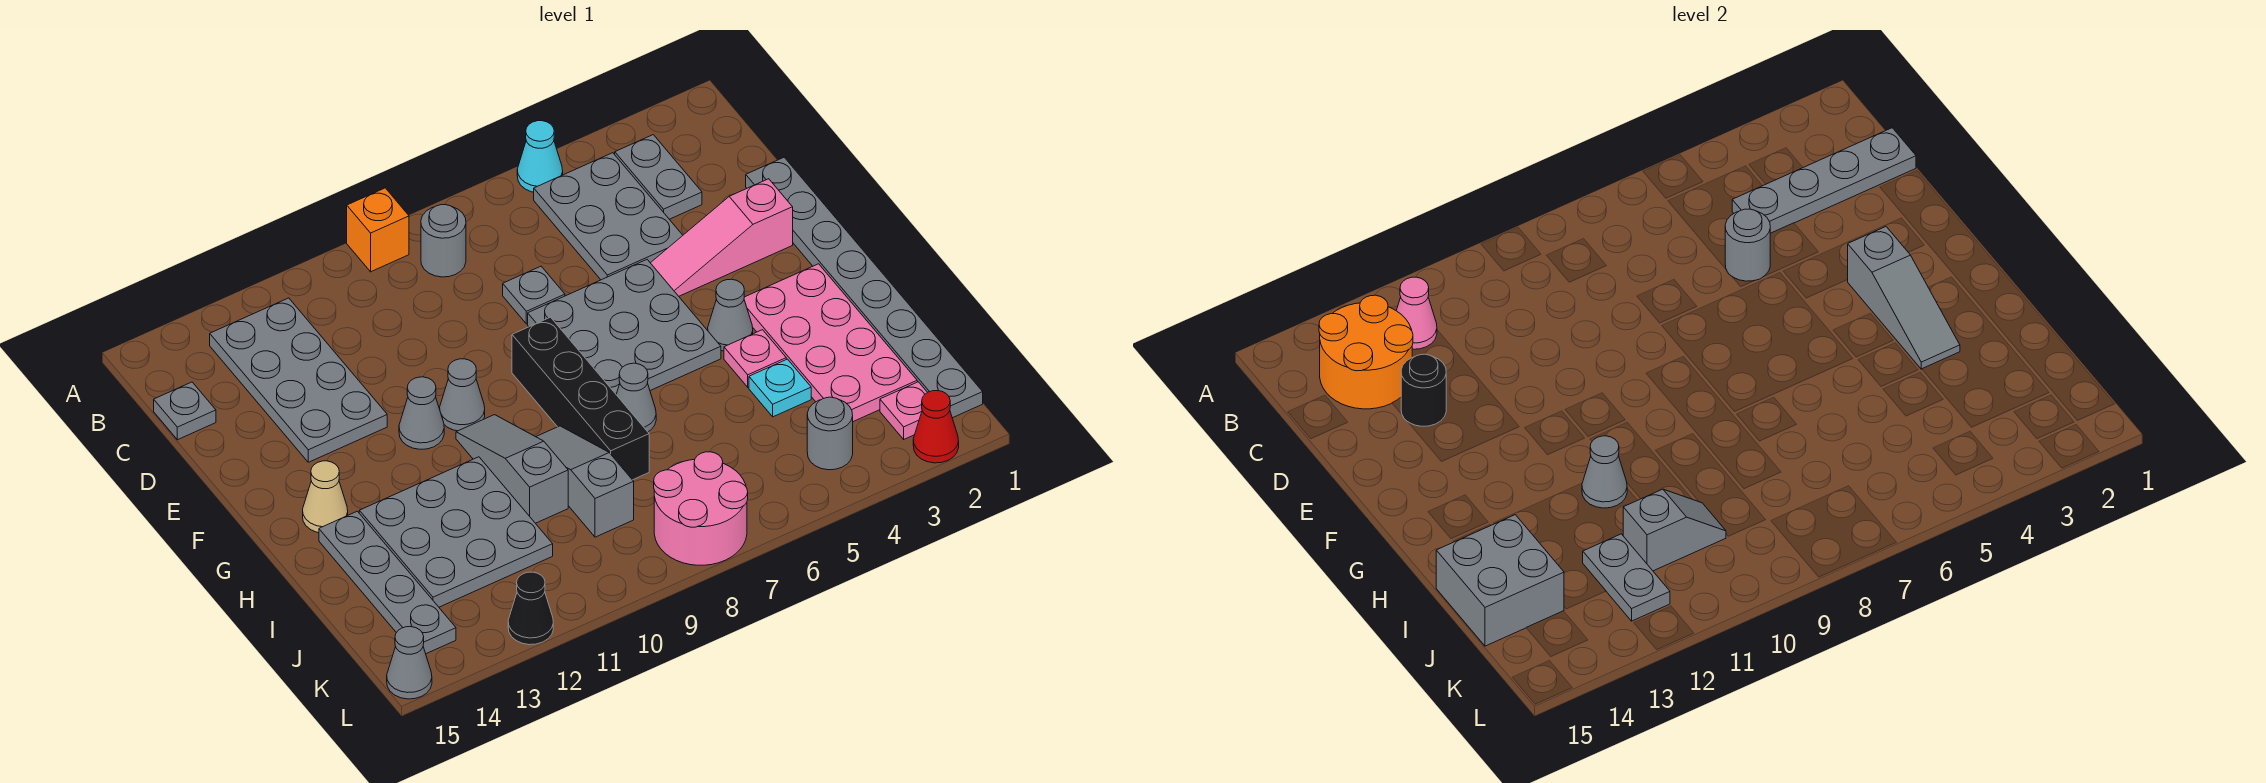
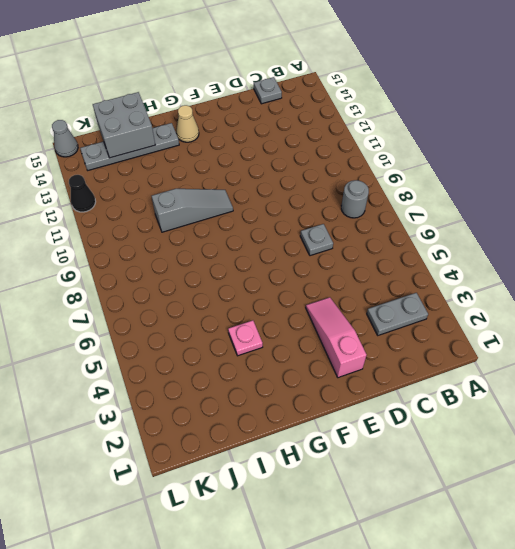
none -> cyan 1x1 cone [517,121,563,192]
none -> orange 1x1 brick [347,188,409,272]
none -> grey 2x3 plate [534,153,683,280]
none -> grey 2x4 plate [210,298,387,462]

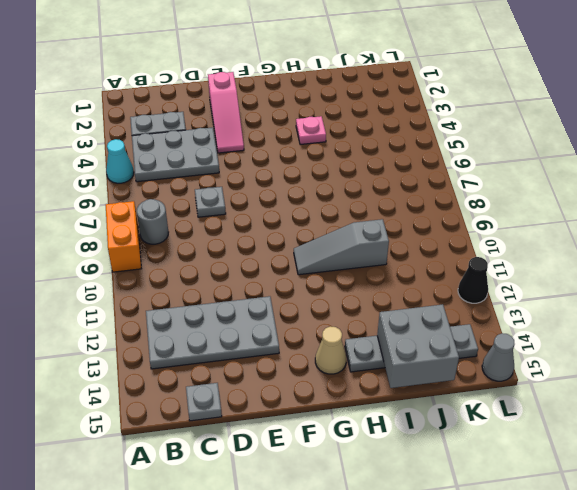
orange 1x2 brick [106,201,141,272] -> orange 1x1 brick [347,188,409,272]
none -> grey 1x8 plate [746,157,983,418]
none -> grey 3x3 plate [528,260,721,394]
none -> black 1x4 brick [512,317,649,480]
none -> grey 1x1 cone [440,359,485,431]

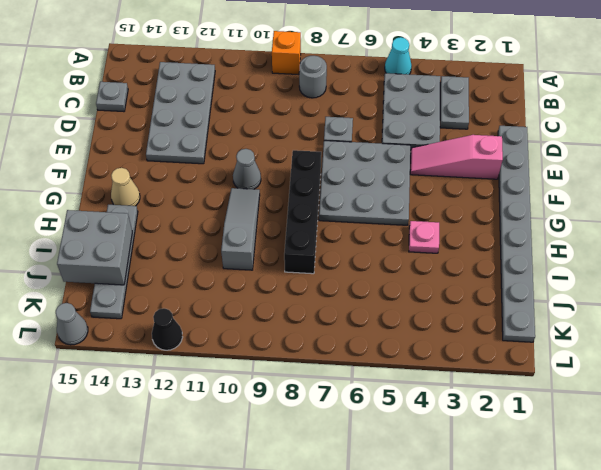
none -> grey 1x1 cone [399,377,444,449]
none -> pink 2x4 plate [744,264,917,422]
none -> grey 1x1 cone [708,279,753,351]
none -> grey 1x1 cone [616,363,656,432]

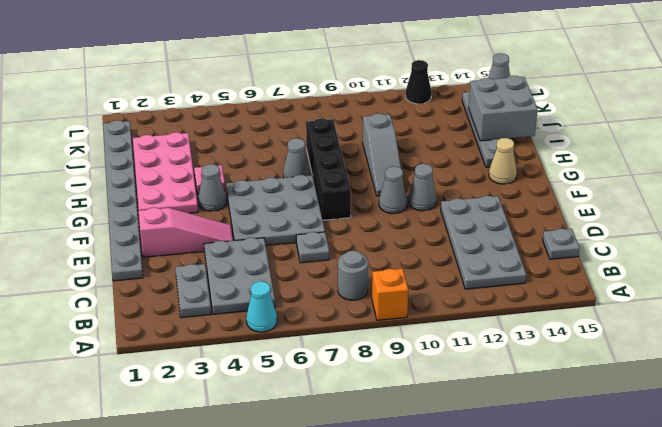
none -> grey 1x3 slope [536,426,634,537]
none -> grey 3x3 plate [359,457,553,607]
none -> cyan 1x1 plate [749,359,811,417]
none -> pink 1x1 plate [880,382,928,439]

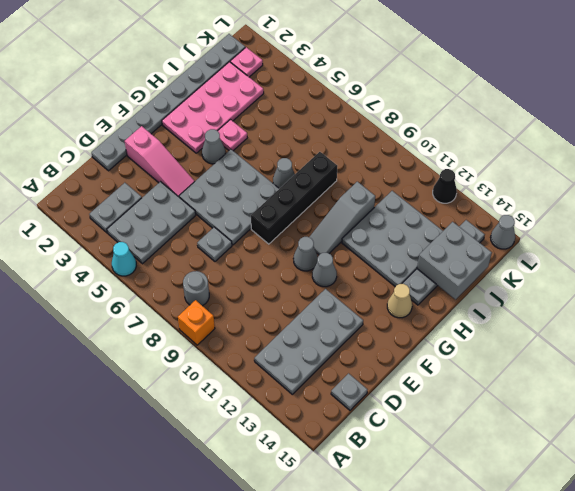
none -> grey 1x3 slope [536,426,634,537]
none -> cyan 1x1 plate [749,359,811,417]
none -> grey 1x1 round brick [807,397,853,470]
none -> pink 2x2 round brick [654,452,748,565]

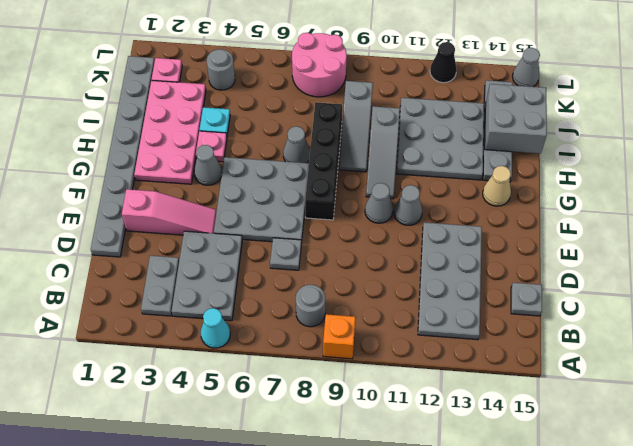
none -> red 1x1 cone [913,391,959,463]
none -> pink 1x1 cone [1396,277,1437,349]
none -> orange 2x2 round brick [1319,295,1413,409]
none -> grey 1x4 plate [1732,128,1916,233]

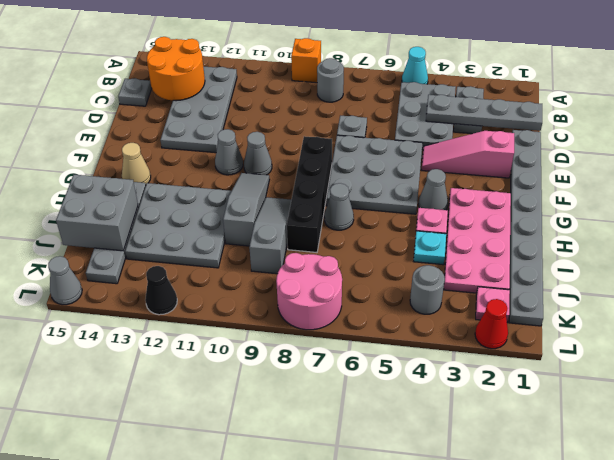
none -> pink 1x1 cone [1396,277,1437,349]
none -> grey 1x1 round brick [1725,209,1770,281]
none -> black 1x1 round brick [1401,354,1446,426]
none -> grey 1x3 slope [1848,227,1960,369]

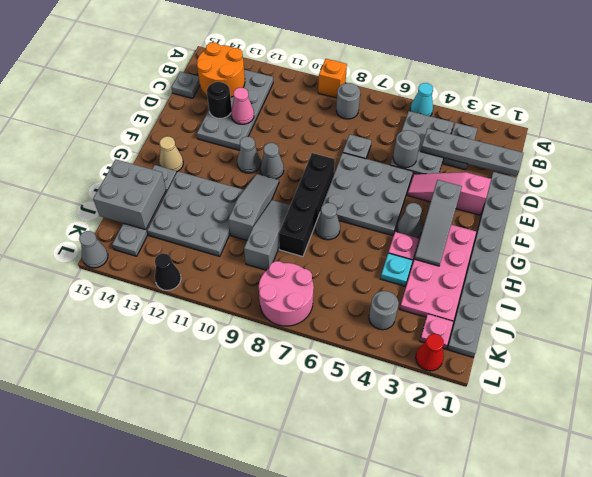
pink 1x1 cone [231,88,254,124] -> pink 1x1 cone moved to [1396,277,1437,349]
none -> grey 1x1 cone [1582,436,1627,508]
none -> grey 1x2 slope [1623,489,1726,571]
none -> grey 1x2 plate [1583,534,1670,621]

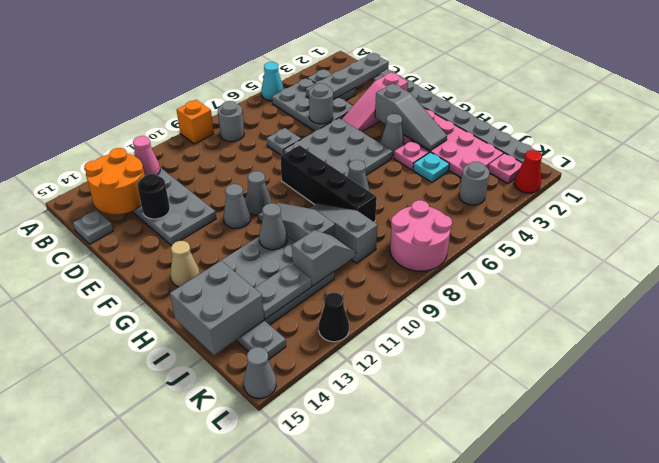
grey 1x2 plate [255,263,312,319] -> grey 1x2 plate turned to [1583,534,1670,621]

